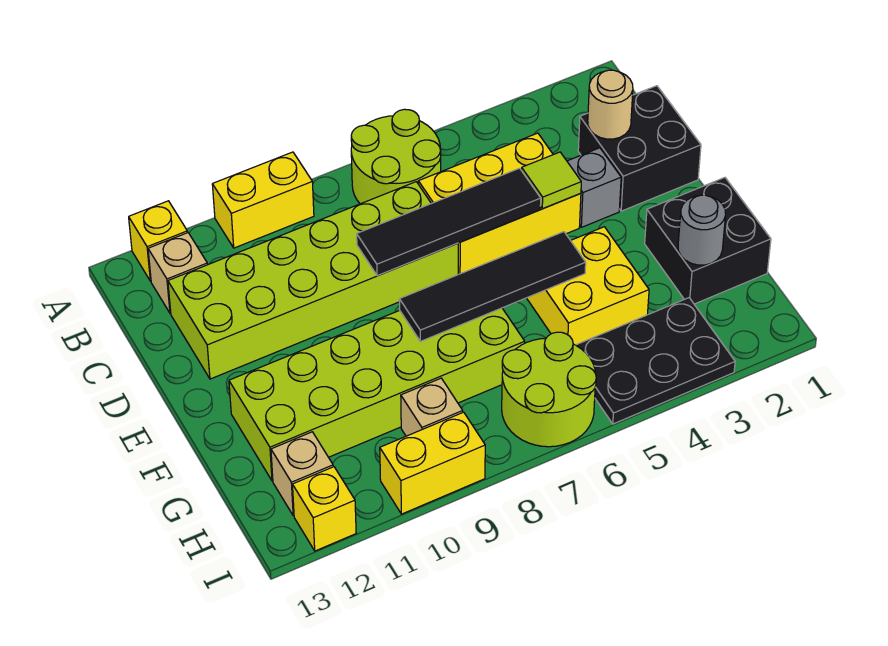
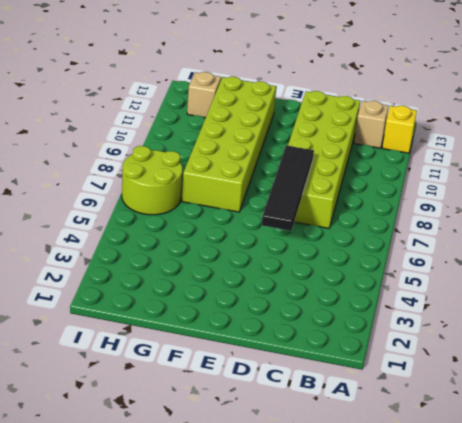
none -> lime 2x2 round brick [351,109,441,204]
none -> yellow 1x2 brick [212,152,314,248]
none -> black 2x2 brick [578,86,701,211]

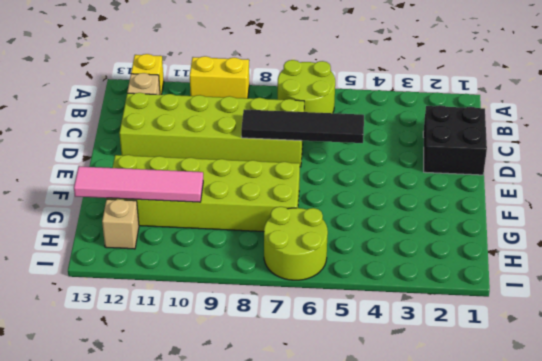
pink 1x4 tile [74,166,203,202] -> none
none -> yellow 2x3 brick [418,133,581,274]
none -> grey 1x1 brick [567,148,621,227]
none -> black 2x2 brick [645,178,771,304]

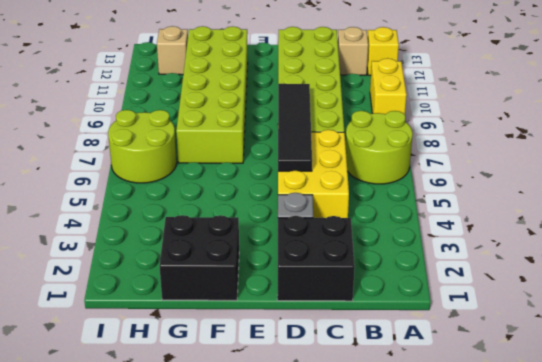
none -> yellow 2x2 brick [527,227,649,345]
none -> black 2x3 plate [576,298,735,424]
none -> tan 1x1 brick [401,378,463,436]

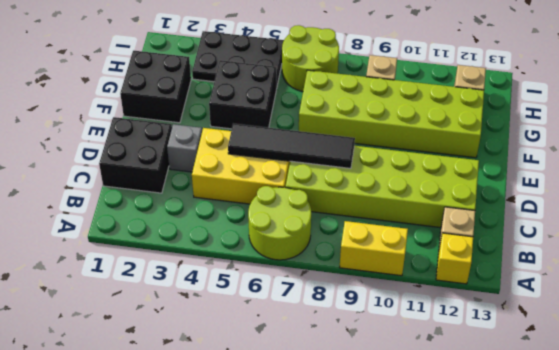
black 2x2 brick [209,60,276,129] -> yellow 2x2 brick [527,227,649,345]
none -> yellow 1x2 brick [380,412,485,514]
none -> yellow 1x1 brick [293,467,356,551]
none -> tan 1x1 round brick [588,70,633,139]

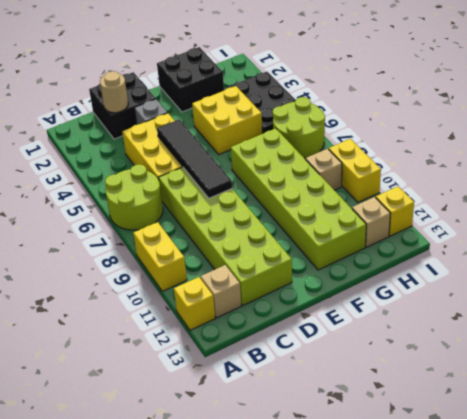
none -> lime 1x1 tile [522,152,581,209]
none -> black 1x4 tile [399,232,586,341]
none -> grey 1x1 round brick [678,195,726,265]

